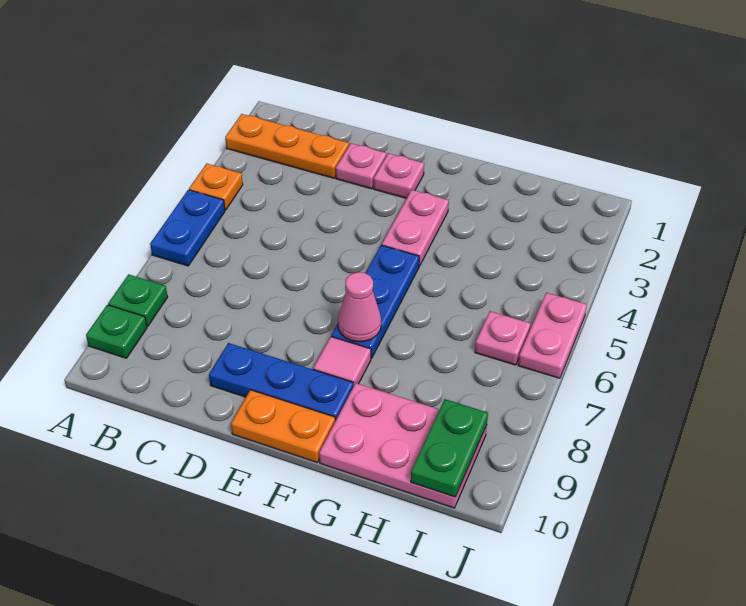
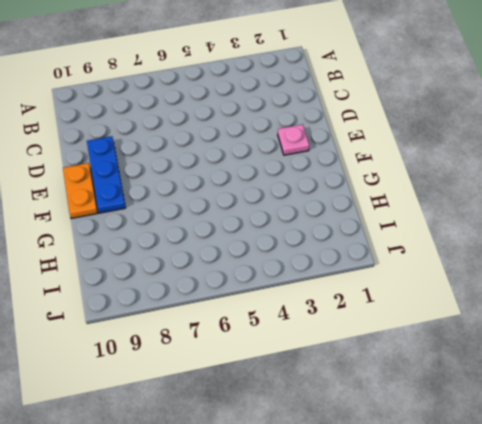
none -> orange 1x3 plate [225,114,349,178]
none -> orange 1x1 plate [189,164,243,210]
none -> blue 1x2 plate [150,190,225,266]

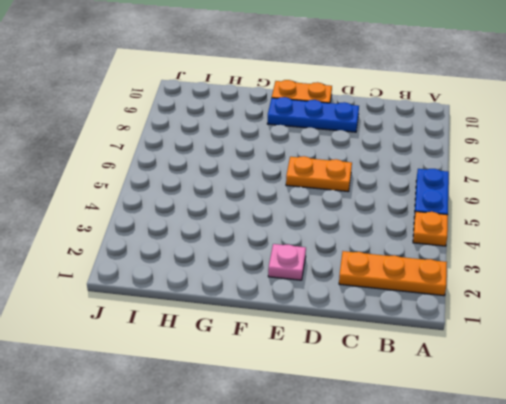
orange 1x2 plate [286,156,352,192] -> none
none -> green 1x1 plate [108,274,168,326]
none -> green 1x1 plate [86,305,147,358]
none -> pink 1x1 plate [336,143,386,189]

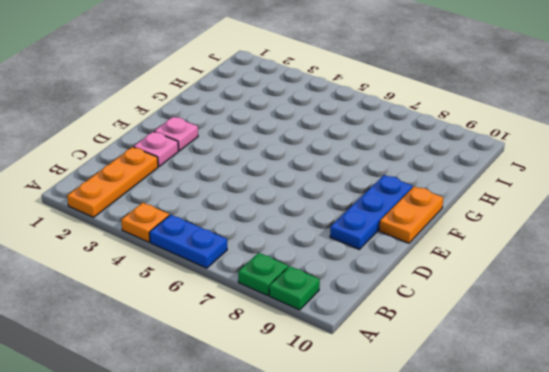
none -> pink 1x2 plate [382,190,449,266]
none -> blue 1x3 plate [331,245,419,358]
none -> pink 1x1 tile [313,337,371,386]

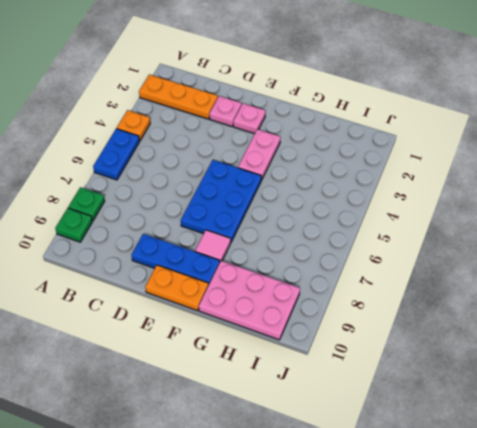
blue 2x3 plate [181,160,261,243] -> blue 1x3 plate [331,245,419,358]
none -> pink 1x1 plate [475,311,531,365]
none -> pink 1x2 plate [518,293,587,378]
none -> pink 1x1 cone [338,272,381,342]

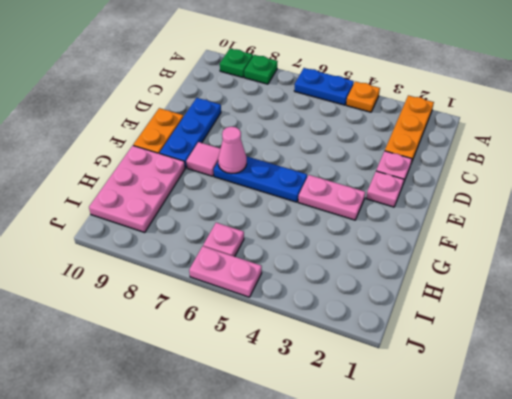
none -> green 1x2 plate [411,399,488,497]

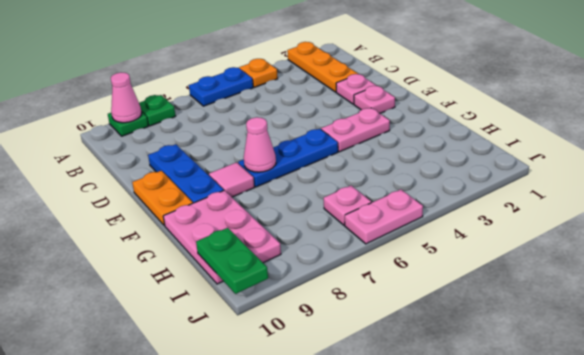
pink 1x1 cone [111,72,142,123] -> none
green 1x2 plate [196,228,268,294] -> green 1x2 plate turned to [411,399,488,497]

